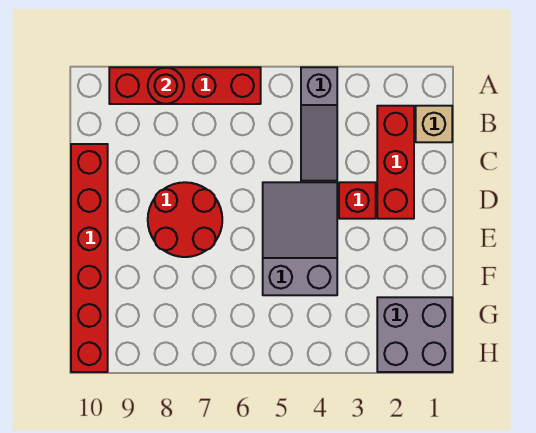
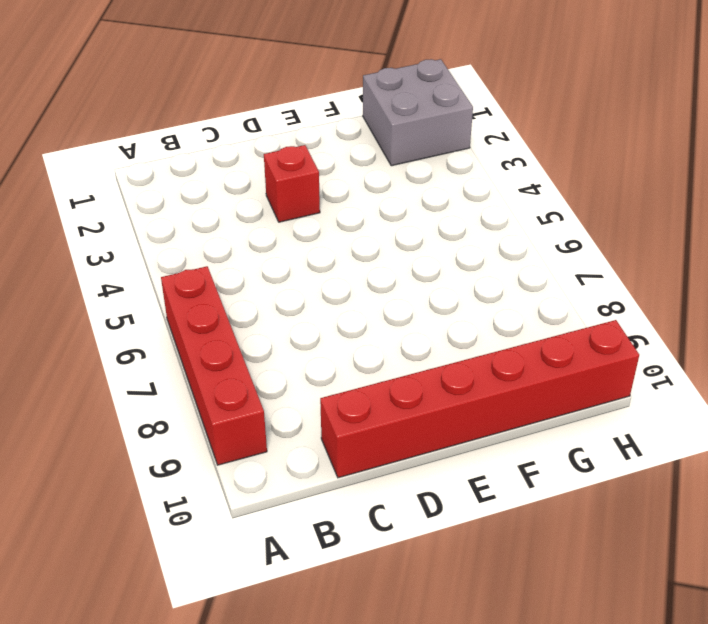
none -> grey 1x3 slope [301,67,337,181]
none -> tan 1x1 brick [416,106,452,142]

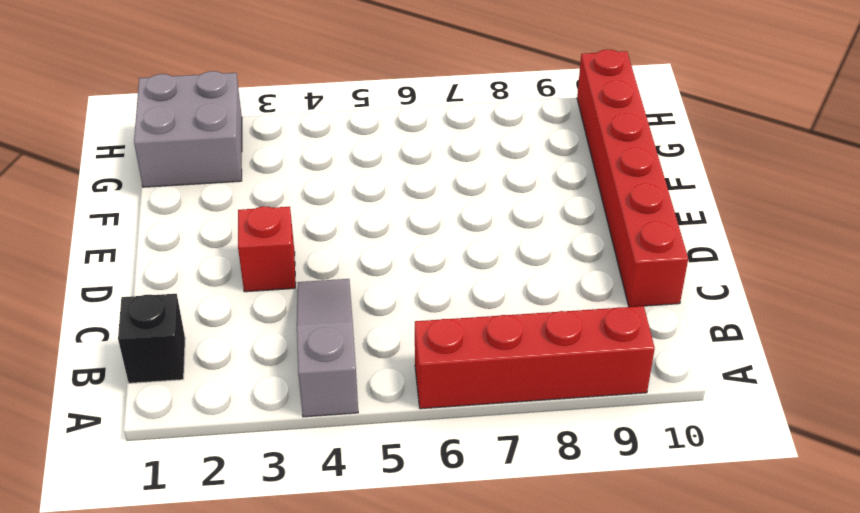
black 1x1 brick [118,294,185,383] -> tan 1x1 brick [416,106,452,142]
none -> red 1x3 brick [377,106,414,219]
none -> grey 2x3 slope [263,182,337,295]

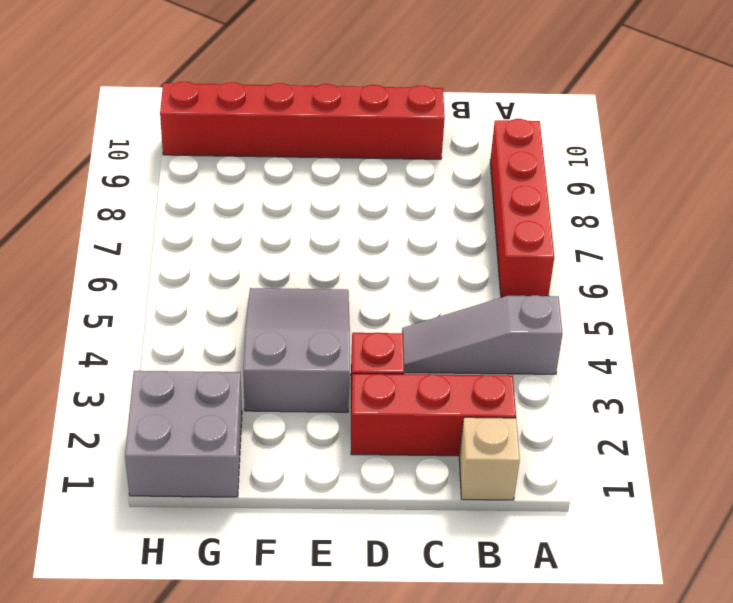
grey 2x3 slope [243,288,350,412] -> grey 2x3 slope turned to [263,182,337,295]
none -> red 2x2 round brick [148,182,222,257]
none -> red 1x1 round brick [148,67,184,104]

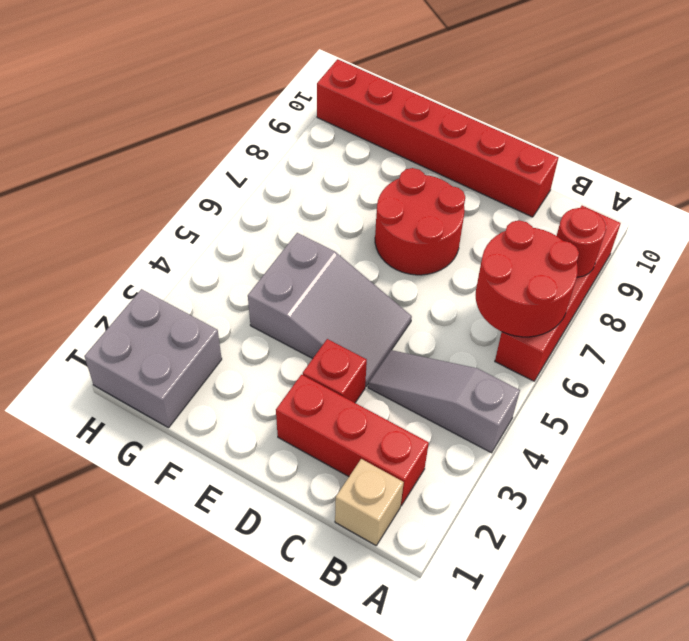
red 2x2 round brick [476,220,579,337] -> none

